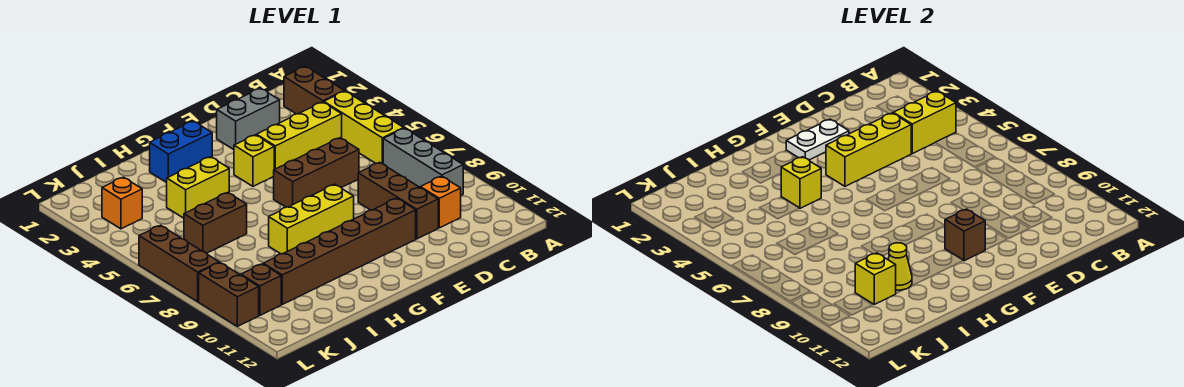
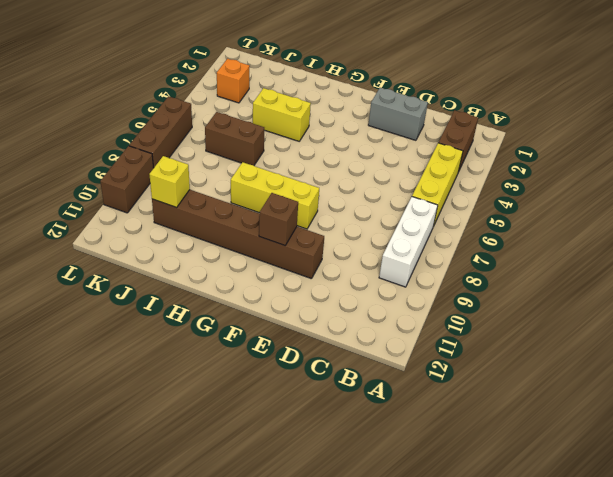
white 1x3 brick [379,197,438,287] -> grey 1x3 brick [383,128,463,195]
none -> yellow 1x3 brick [257,102,342,169]
none -> orange 1x1 brick [420,176,461,228]
none -> brown 1x3 brick [274,138,359,207]

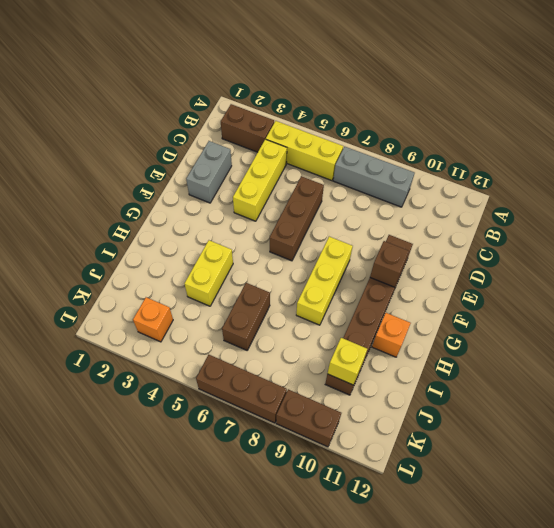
orange 1x1 brick [372,313,411,357] -> orange 1x1 brick moved to [420,176,461,228]
none -> brown 1x3 brick [358,162,438,239]
none -> yellow 1x1 brick [234,135,274,186]
none -> blue 1x2 brick [150,121,212,183]

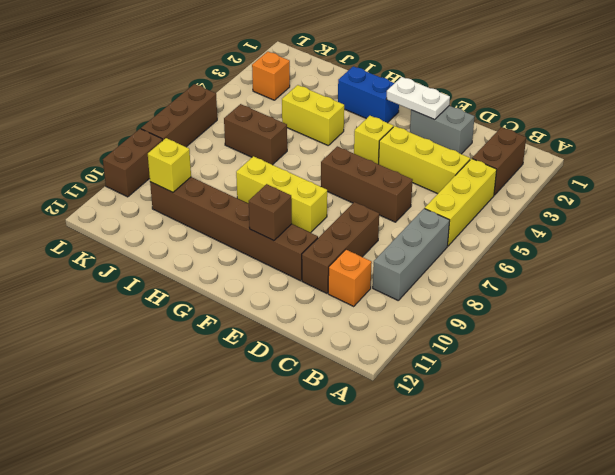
none -> brown 1x1 brick [241,264,281,315]
none -> yellow 1x2 brick [893,91,956,154]
none -> yellow 1x3 brick [826,113,912,186]

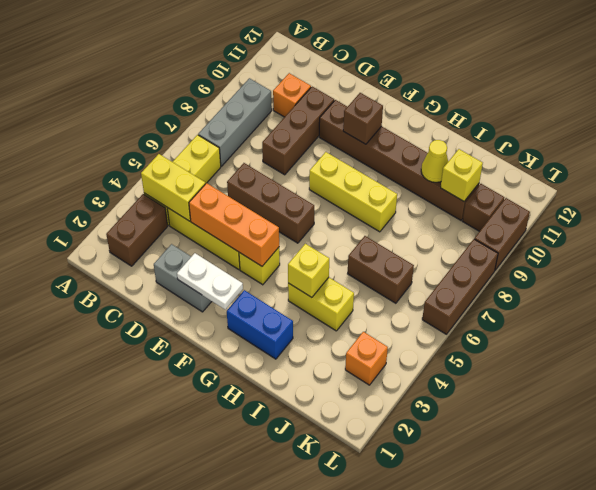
orange 1x3 brick [189,183,279,266] -> yellow 1x3 brick [826,113,912,186]

